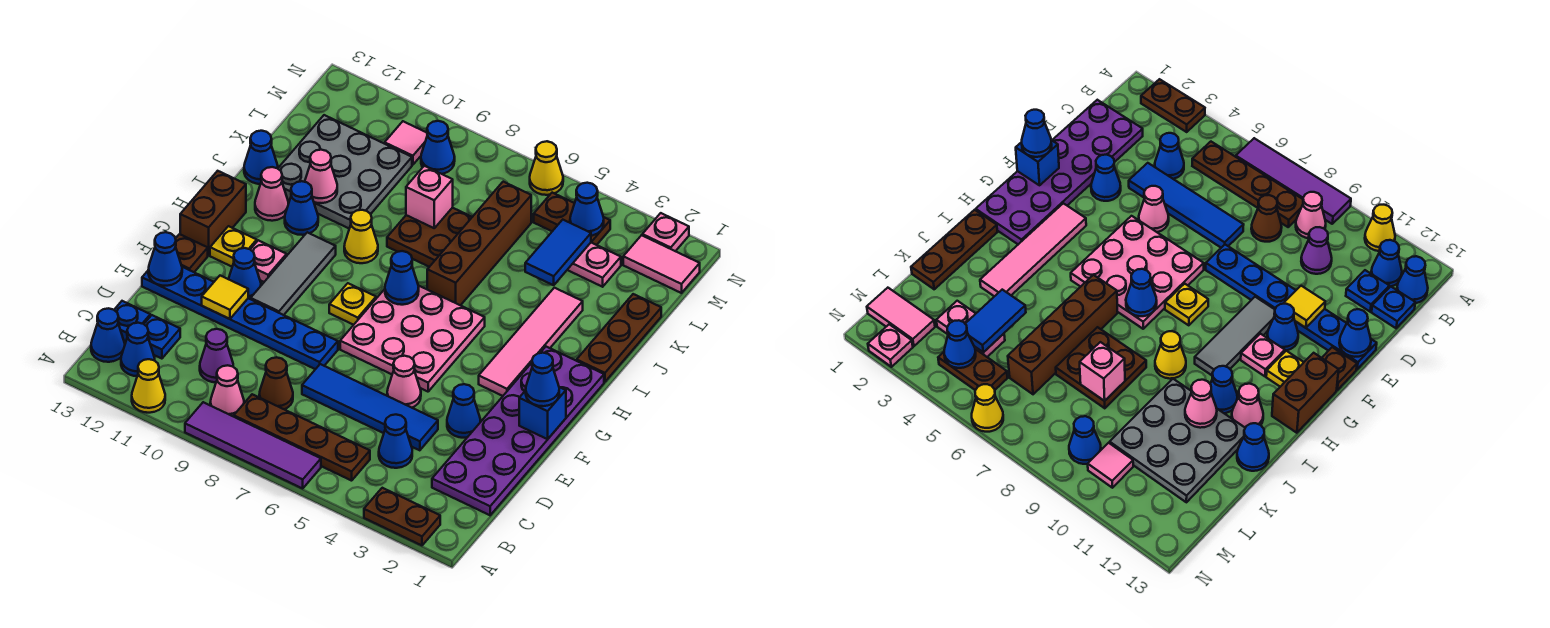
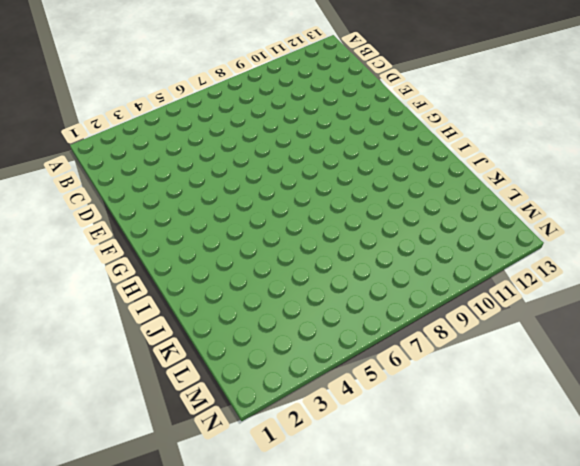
none -> brown 1x2 plate [364,488,440,545]
none -> purple 1x4 tile [185,402,321,488]
none -> yellow 1x1 cone [132,359,165,413]
none -> brown 1x4 plate [234,394,370,481]

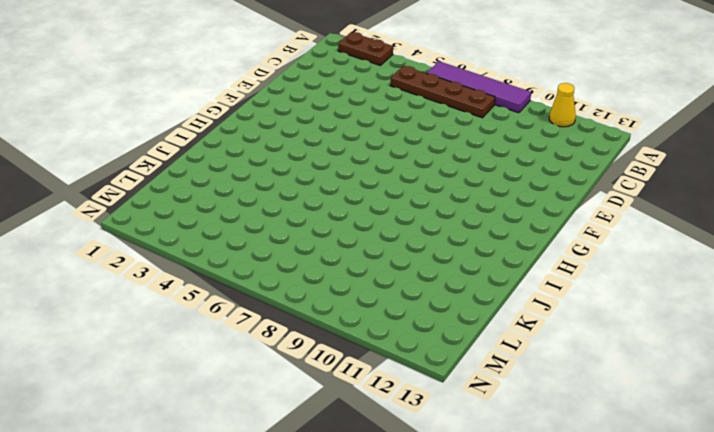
none -> pink 1x1 cone [210,365,244,417]
none -> blue 1x1 cone [121,323,155,376]
none -> blue 1x1 cone [91,308,125,362]
none -> purple 2x6 plate [432,347,604,515]

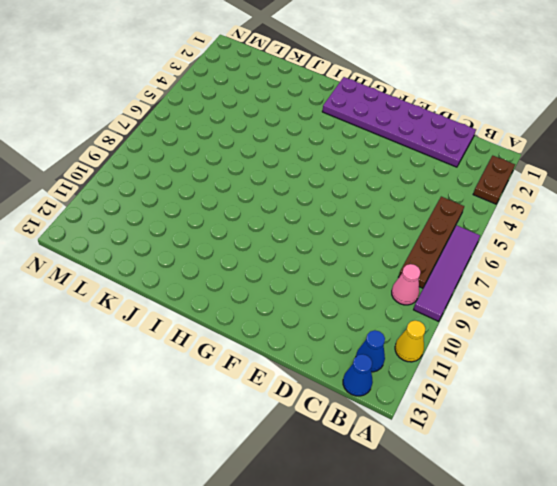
none -> blue 1x1 cone [379,415,412,468]
none -> brown 1x1 cone [259,357,293,409]
none -> purple 1x1 cone [200,329,233,382]
none -> blue 1x1 plate [144,315,180,359]

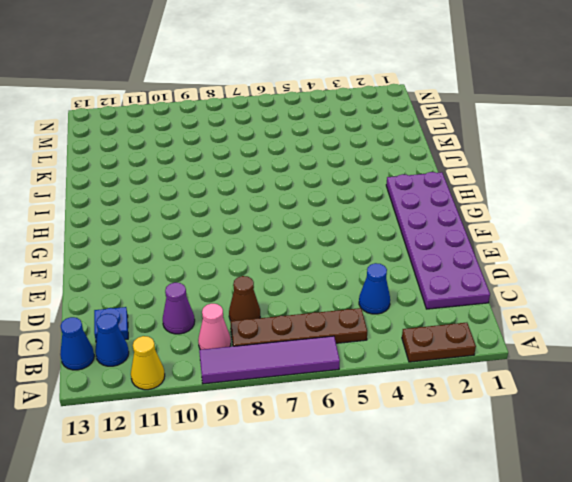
none -> blue 1x1 plate [114,301,150,341]
none -> blue 1x4 tile [302,364,438,450]
none -> blue 1x1 cone [447,384,481,438]
none -> pink 1x1 cone [387,356,421,408]

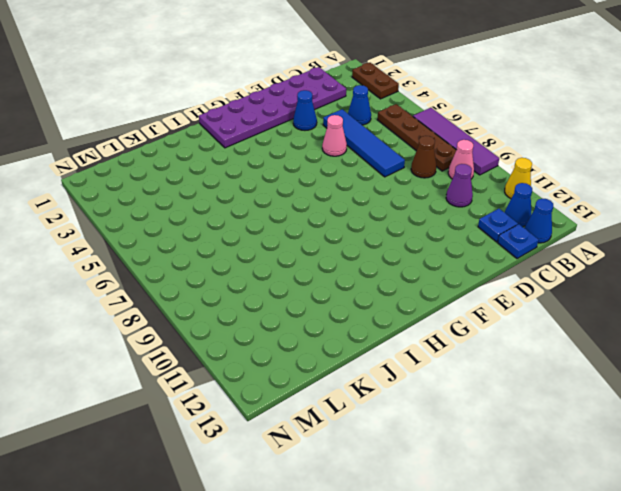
none -> blue 1x6 plate [142,267,338,369]
none -> pink 3x3 plate [340,285,485,392]
none -> grey 1x3 tile [251,232,336,315]
none -> blue 1x1 cone [229,248,261,299]

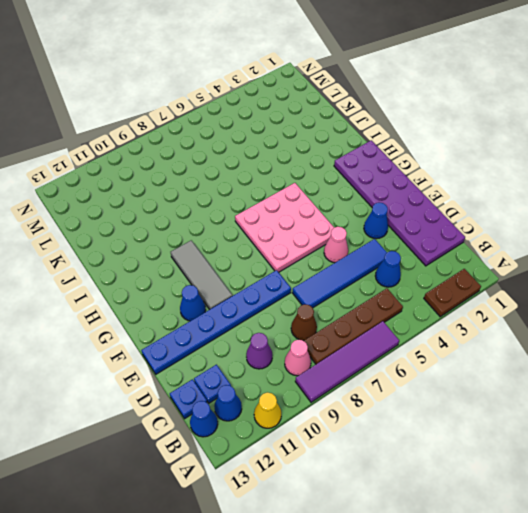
none -> brown 1x1 plate [175,234,208,272]
none -> pink 1x4 tile [479,288,583,396]
none -> yellow 1x1 plate [329,283,376,325]
none -> pink 1x1 plate [250,240,287,282]

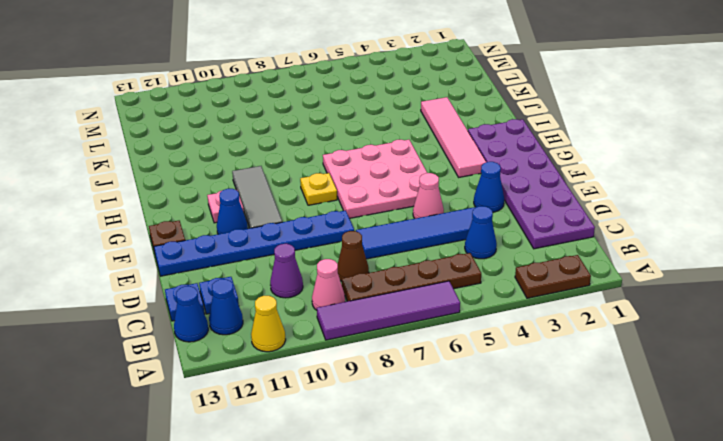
none -> yellow 1x1 plate [210,226,257,267]
none -> brown 1x2 brick [180,171,246,255]
none -> brown 1x3 plate [577,294,661,382]
none -> brown 1x4 brick [427,182,531,305]

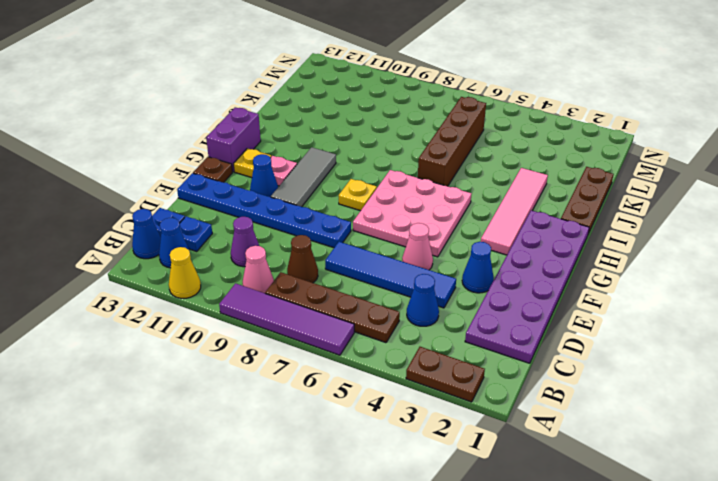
purple 1x2 brick [206,107,261,172] -> brown 1x2 brick [180,171,246,255]
none -> yellow 1x1 cone [344,210,378,263]
none -> blue 1x1 cone [285,181,318,235]
none -> pink 1x1 cone [255,167,289,221]
none -> brown 2x2 plate [387,208,472,267]

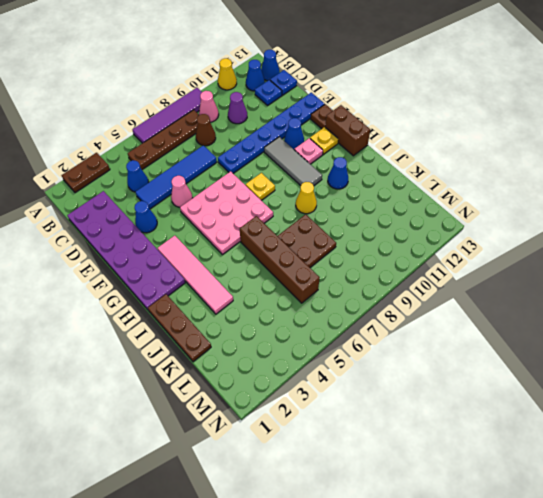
none -> pink 1x1 cone [255,167,289,221]
none -> grey 3x3 plate [278,115,412,229]
none -> blue 1x1 cone [244,131,278,184]
none -> pink 1x2 plate [568,243,621,287]

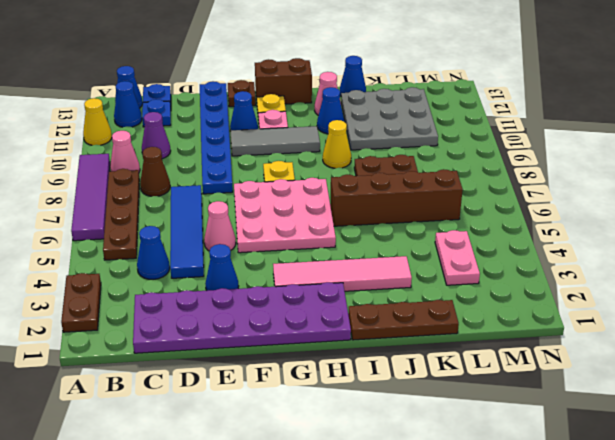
none -> pink 1x2 tile [623,235,700,293]
none -> brown 1x2 plate [534,193,610,245]
none -> blue 1x1 cone [421,121,455,174]
none -> pink 1x1 tile [385,121,427,165]

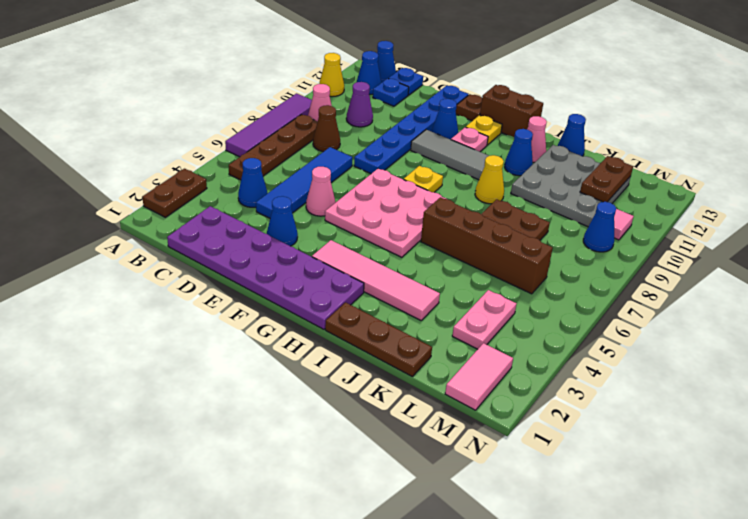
brown 1x2 plate [580,156,633,202] -> brown 1x2 plate moved to [534,193,610,245]
none -> pink 1x1 plate [642,213,689,251]
none -> yellow 1x1 cone [530,141,563,195]
none -> yellow 1x1 tile [202,276,248,319]
none -> blue 1x1 cone [148,232,182,286]

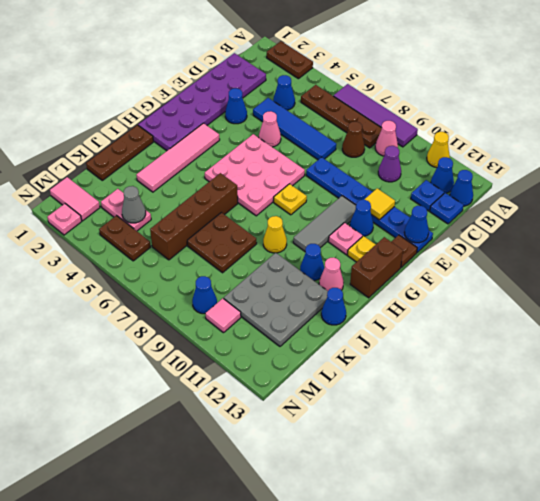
grey 1x1 cone [122,186,146,223] -> blue 1x2 tile [525,220,591,285]
none -> yellow 1x1 cone [530,141,563,195]
none -> blue 1x1 brick [519,387,566,439]
none -> blue 1x1 cone [385,251,419,305]
none -> pink 1x1 cone [305,150,337,203]

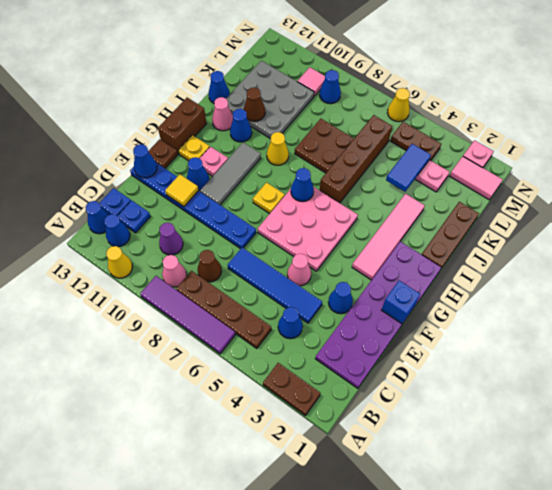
brown 1x1 cone [244,87,265,122] -> pink 1x1 cone [305,150,337,203]
none -> pink 1x1 brick [406,166,453,228]
none -> blue 1x1 cone [570,183,604,236]
none -> blue 1x1 cone [526,353,559,406]

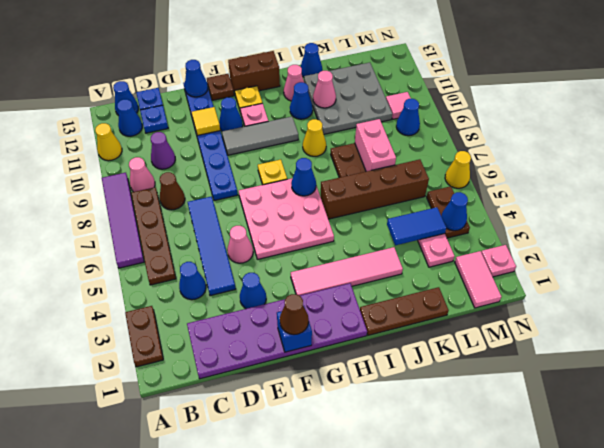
brown 1x1 cone [280,294,309,335] -> blue 1x1 cone [526,353,559,406]
pink 1x2 brick [355,119,396,172] -> pink 1x1 brick [406,166,453,228]

